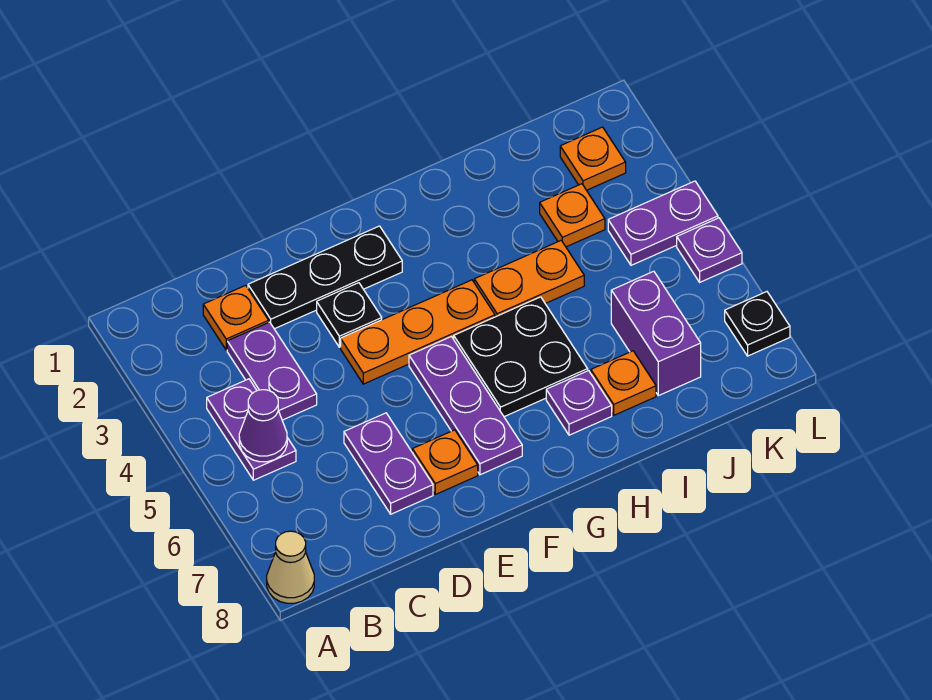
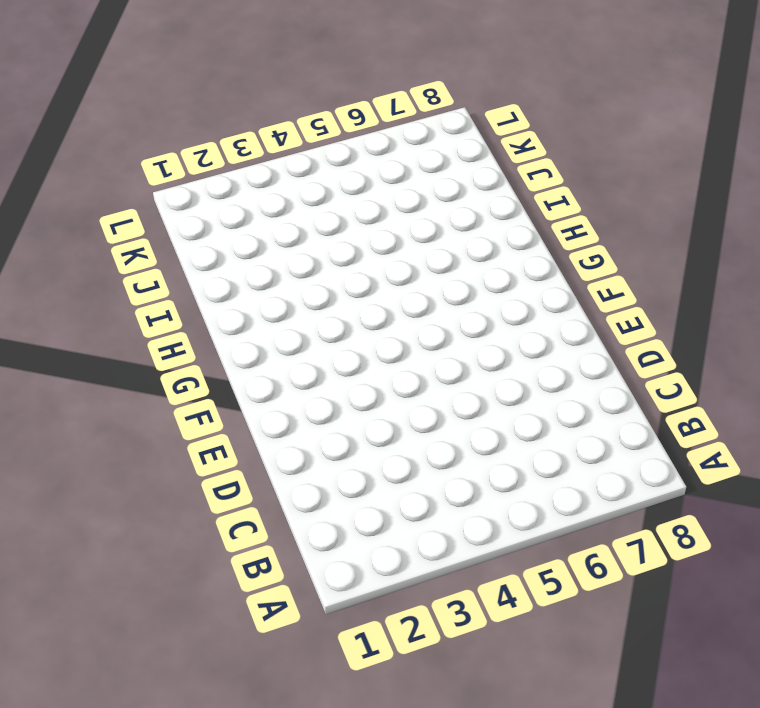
none -> tan 1x1 cone [267,531,314,603]
none -> purple 1x2 plate [207,379,296,480]
none -> orange 1x1 plate [203,285,269,350]

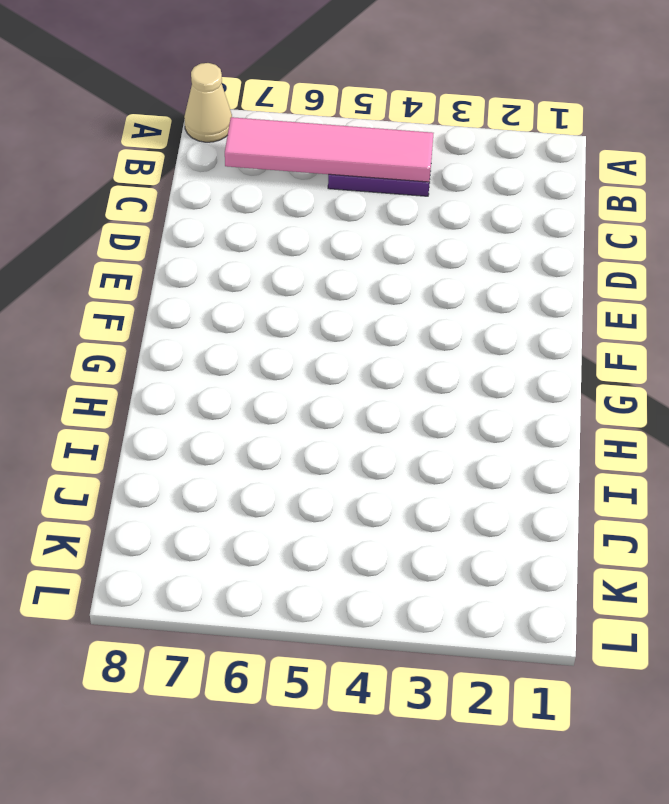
pink 1x4 tile [225,117,434,182] -> purple 1x1 cone [239,390,287,462]
none -> orange 1x1 plate [203,285,269,350]
none -> purple 1x2 plate [227,322,317,420]
none -> black 1x3 plate [248,226,402,329]

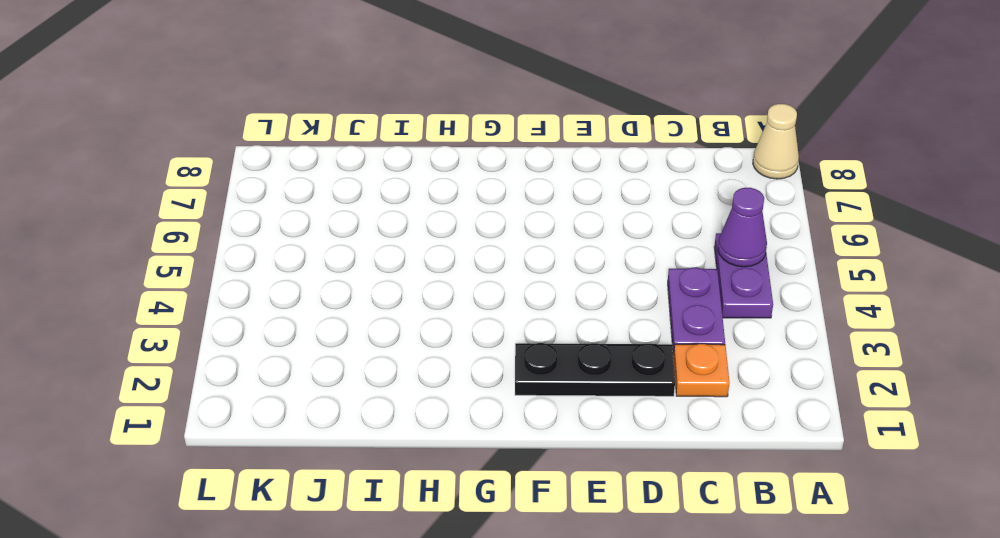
none -> purple 1x2 plate [344,413,433,514]
none -> black 1x1 plate [317,283,382,347]
none -> orange 1x3 plate [341,280,495,384]

